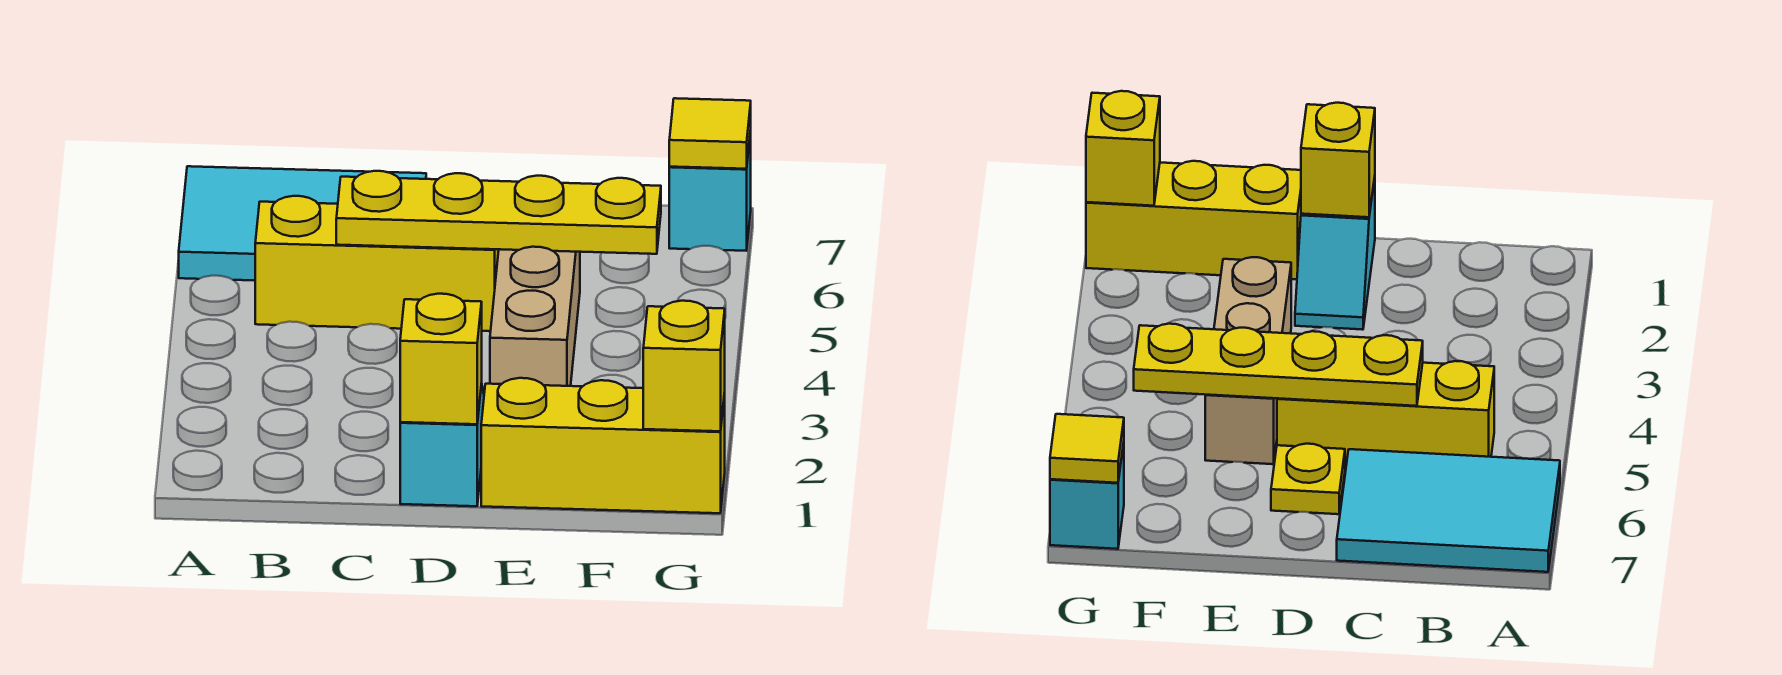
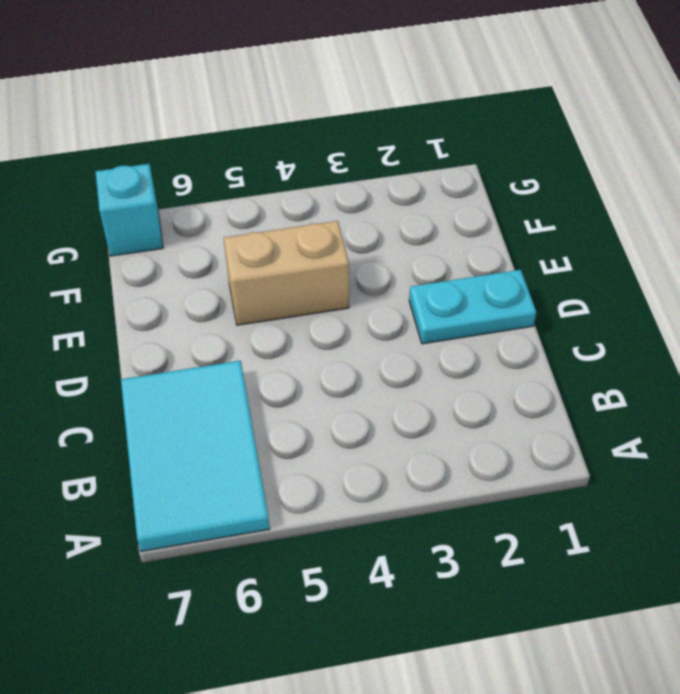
cyan 1x2 plate [409,270,536,344] -> cyan 1x2 slope [400,384,484,506]
tan 1x2 brick [224,221,349,325] -> tan 1x3 brick [490,247,580,386]
none -> yellow 1x3 brick [255,196,499,331]
none -> yellow 1x1 plate [1271,444,1345,514]

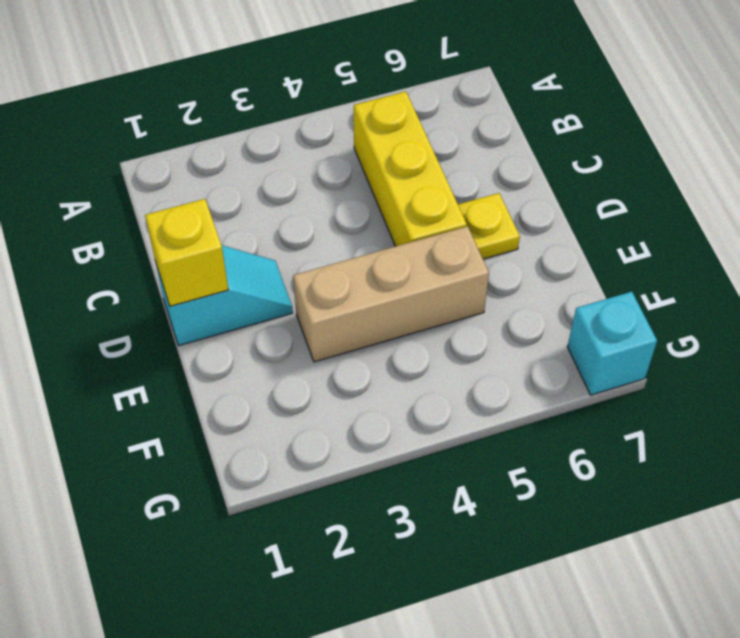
none -> cyan 2x3 tile [179,166,426,281]
none -> yellow 1x3 brick [481,378,725,513]

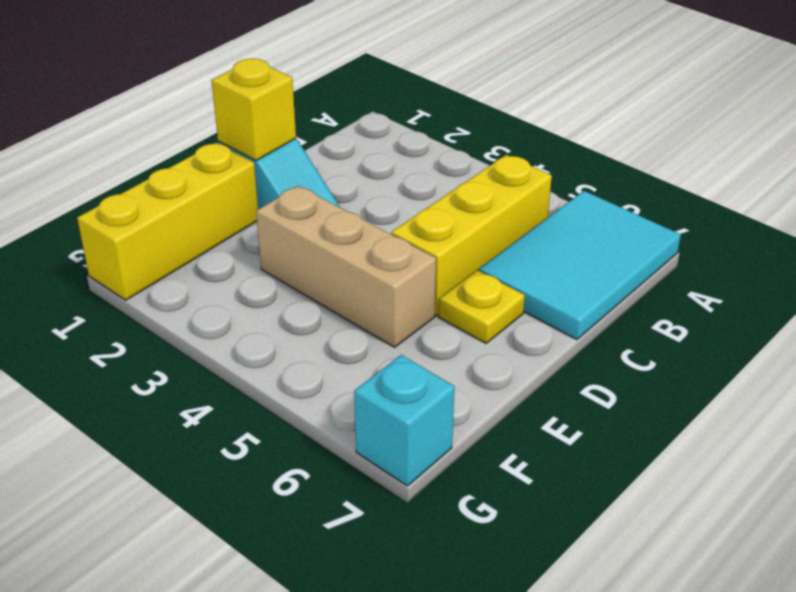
none -> yellow 1x4 plate [336,171,661,254]
none -> yellow 1x1 brick [643,301,725,431]

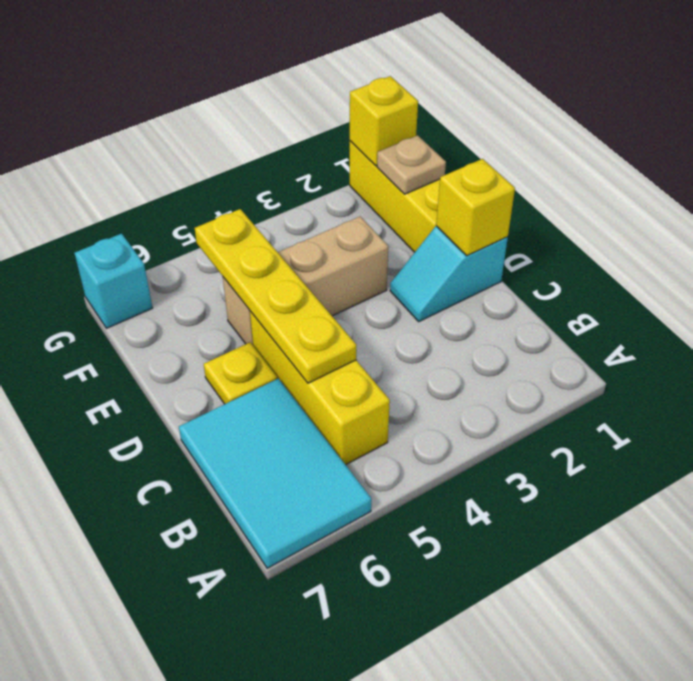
tan 1x1 plate [377,135,446,194] -> none
none -> yellow 1x1 tile [669,98,751,169]

